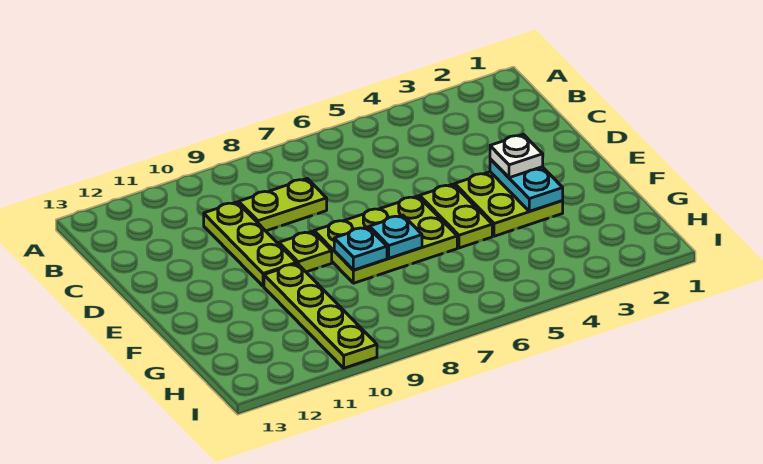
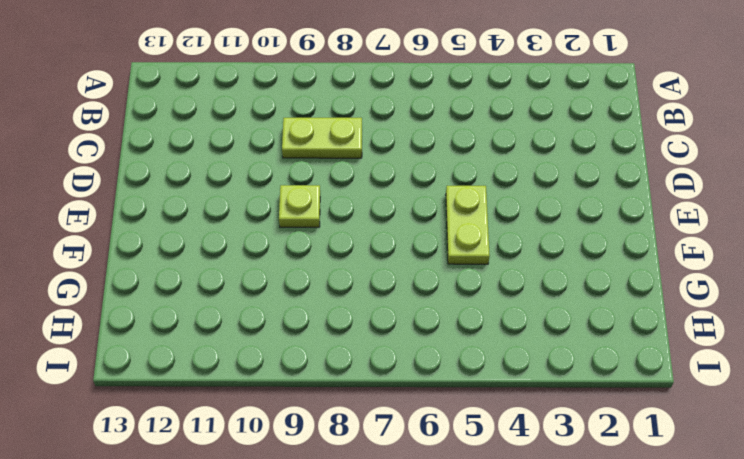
none -> lime 1x3 plate [204,202,296,286]
none -> lime 2x2 plate [455,172,563,236]

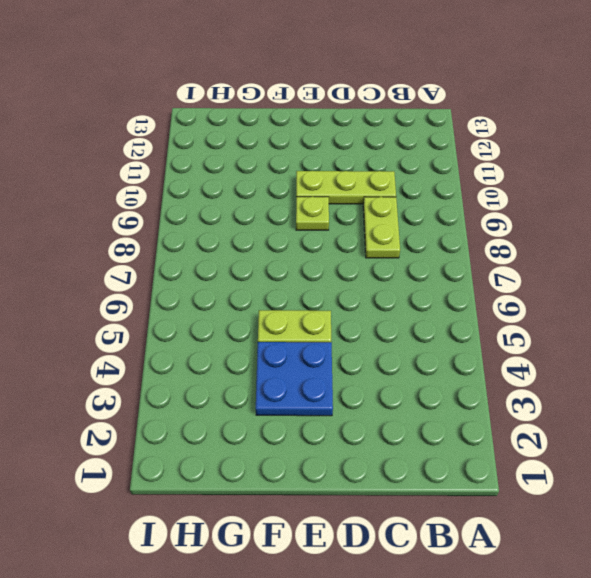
blue 2x2 plate [256,342,333,416] -> lime 2x2 plate [455,172,563,236]
none -> lime 2x3 plate [314,196,457,283]
none -> lime 1x4 plate [264,264,377,368]

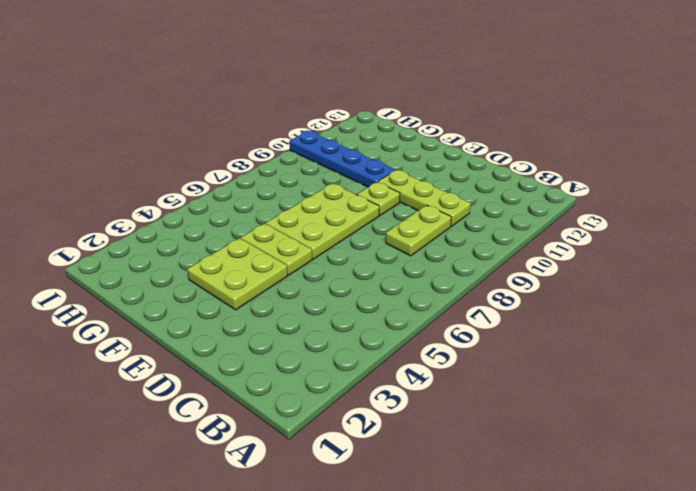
blue 1x4 plate [289,131,395,187] -> lime 1x4 plate [264,264,377,368]
none -> cyan 1x2 plate [490,159,563,211]
none -> cyan 1x1 plate [369,215,422,258]

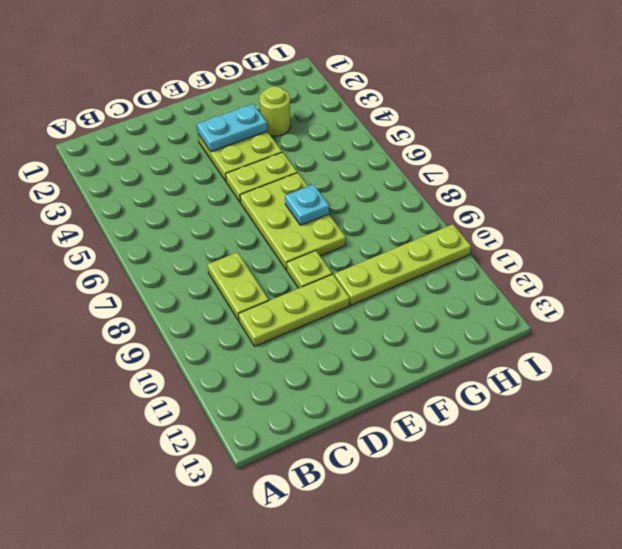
lime 1x1 round brick [260,86,290,136] -> none
none -> cyan 1x1 plate [334,227,387,270]
none -> white 1x1 plate [490,134,543,178]

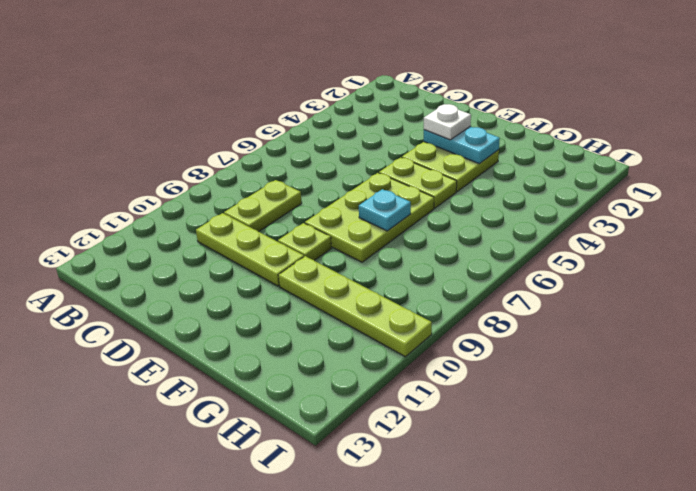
none -> cyan 1x1 plate [334,227,387,270]

